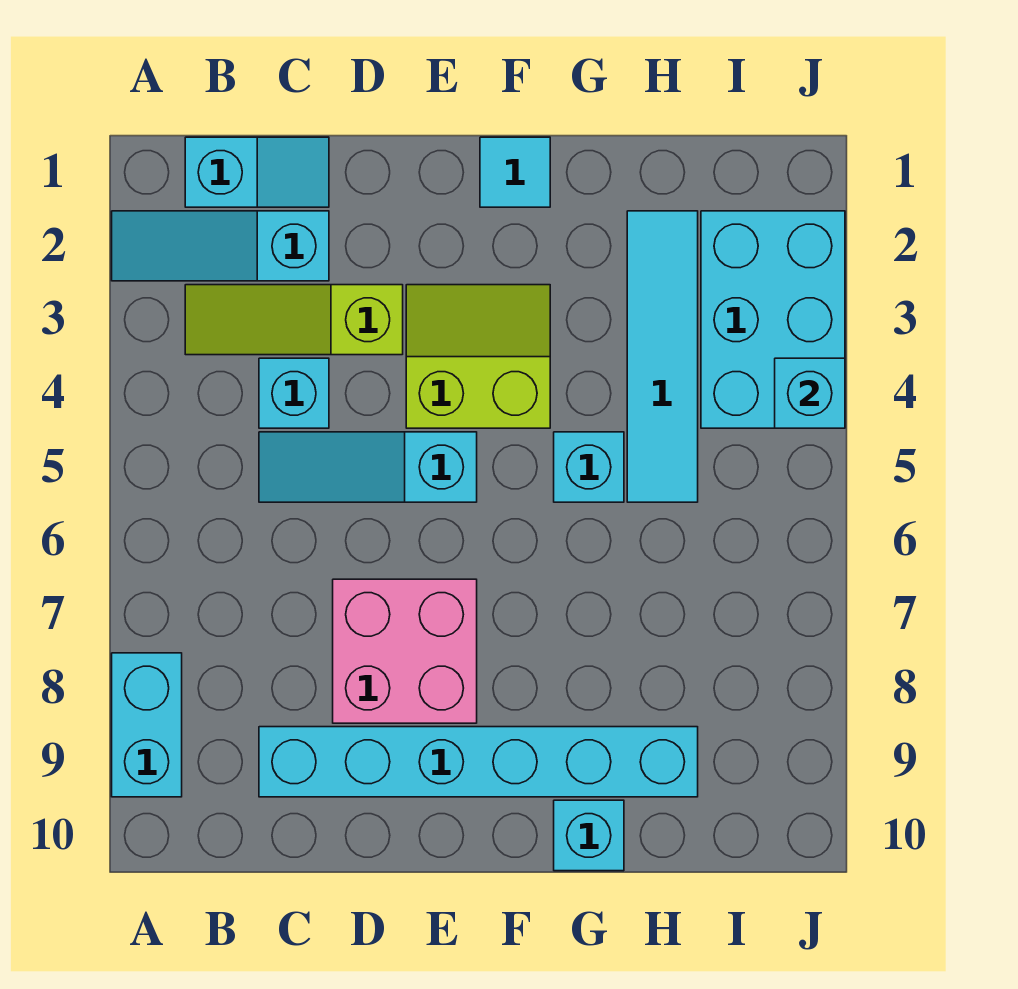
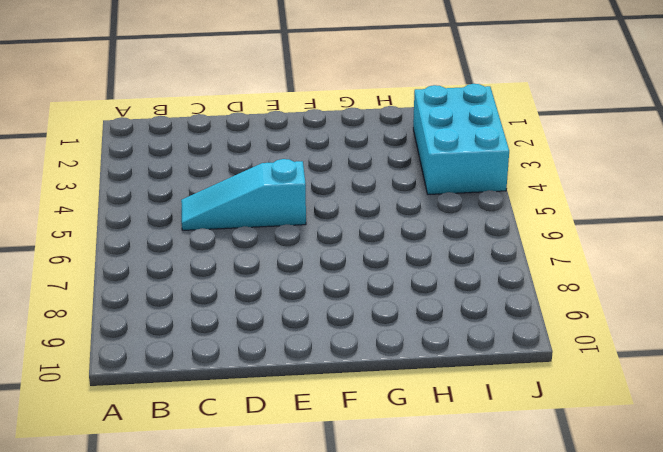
none -> cyan 1x3 slope [112,211,329,281]
none -> cyan 1x2 brick [112,653,182,797]
none -> cyan 1x2 slope [185,137,329,207]

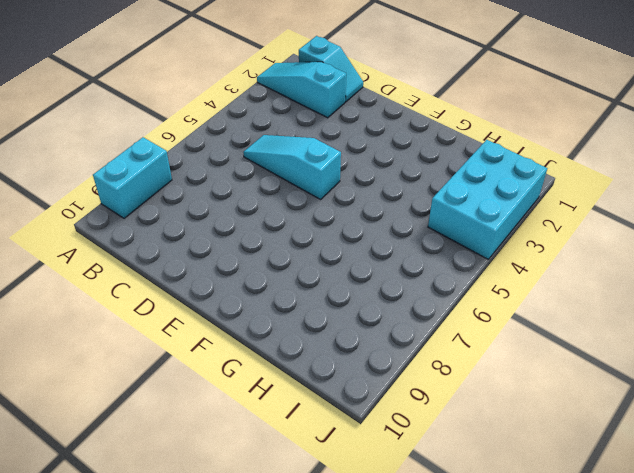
none -> lime 1x3 slope [185,285,403,355]
none -> cyan 1x1 brick [259,358,329,428]
none -> cyan 1x6 brick [259,727,698,797]

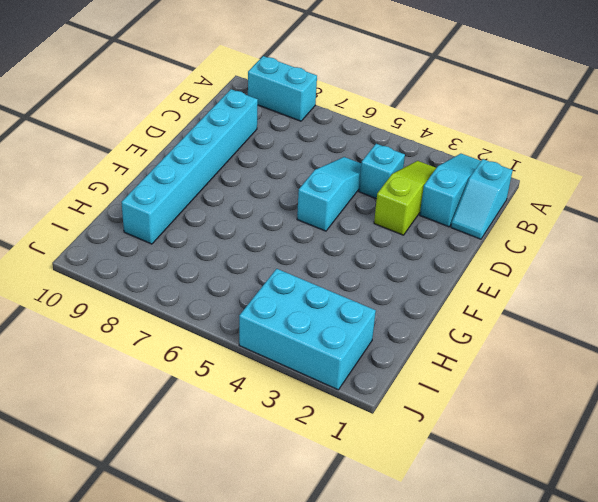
none -> pink 2x2 brick [333,579,477,723]
none -> lime 2x2 slope [406,285,550,428]
none -> cyan 1x1 tile [480,137,550,207]

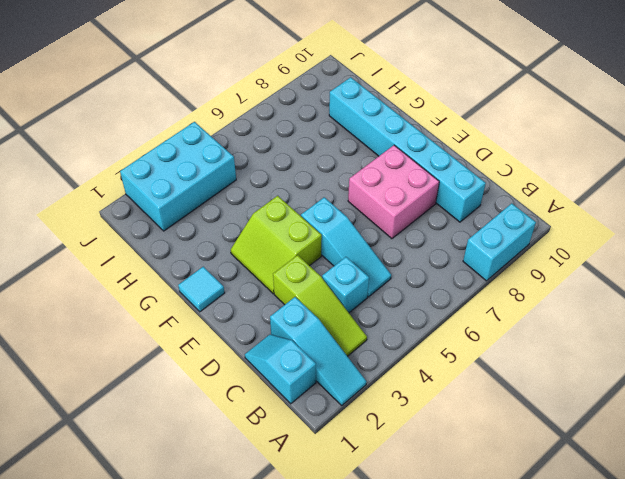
none -> cyan 1x1 brick [554,432,624,502]
none -> cyan 1x1 brick [554,800,624,871]
none -> cyan 1x4 tile [627,211,698,502]

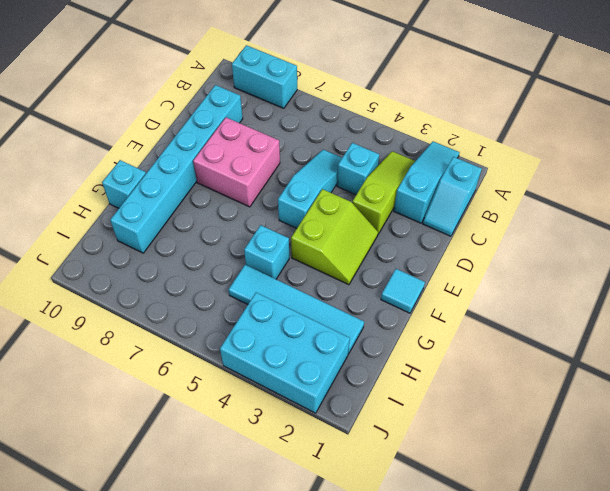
none -> cyan 1x1 brick [775,358,845,428]

